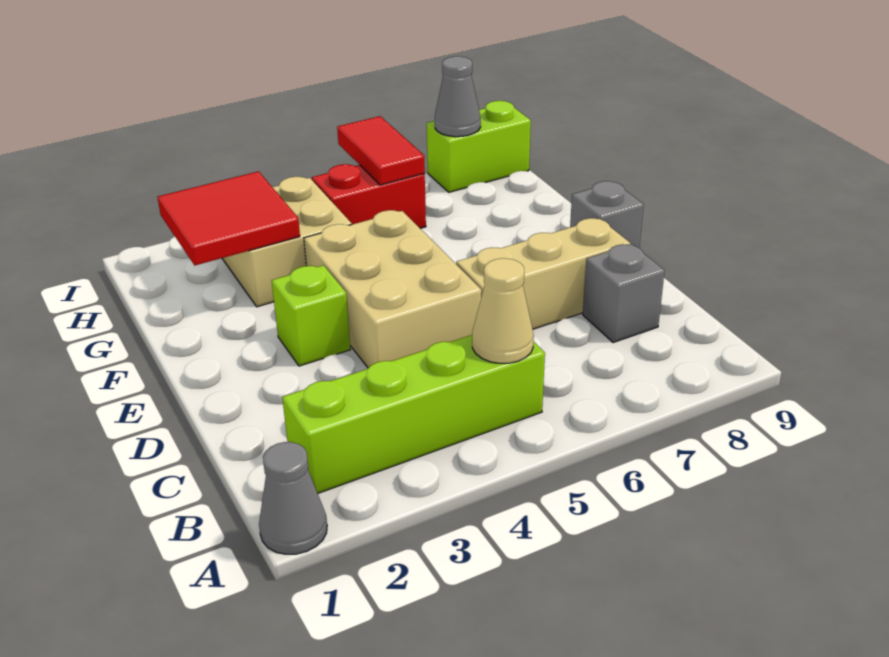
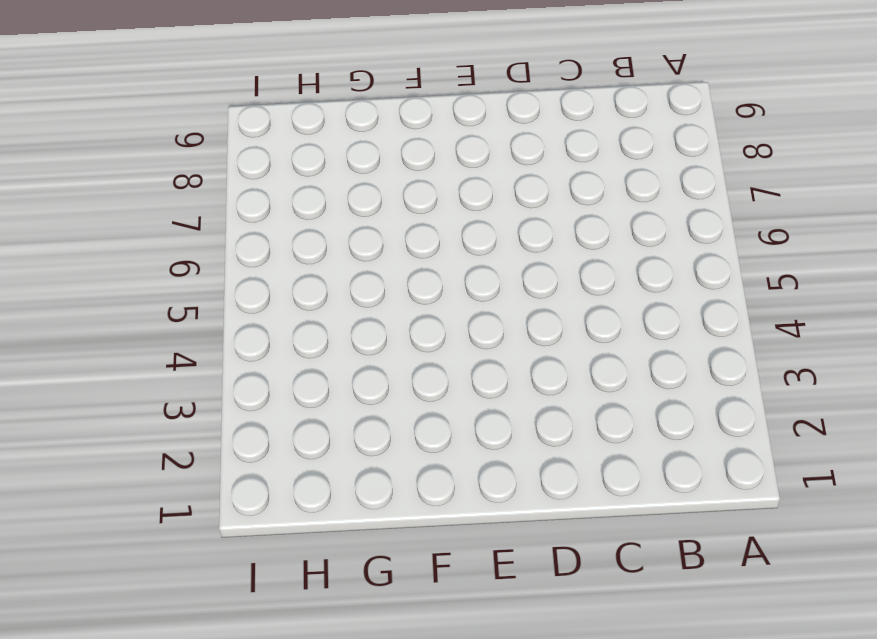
none -> grey 1x1 cone [259,442,327,554]
none -> lime 1x4 brick [282,335,545,493]
none -> grey 1x1 brick [583,244,665,343]

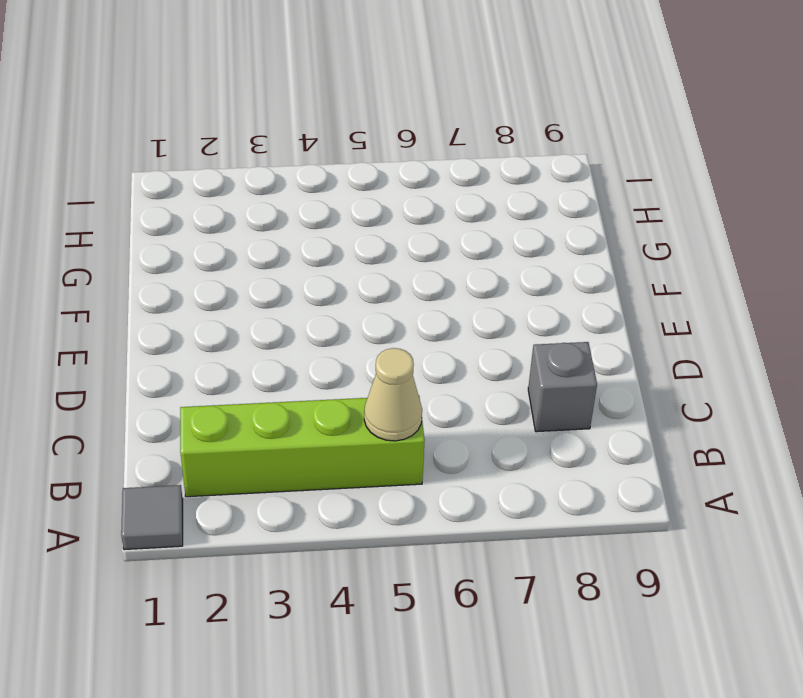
grey 1x1 tile [121,485,183,550] -> grey 1x1 cone [259,442,327,554]
none -> tan 2x3 brick [304,210,481,368]
none -> tan 1x3 brick [456,218,630,329]
none -> lime 1x1 brick [272,265,350,366]

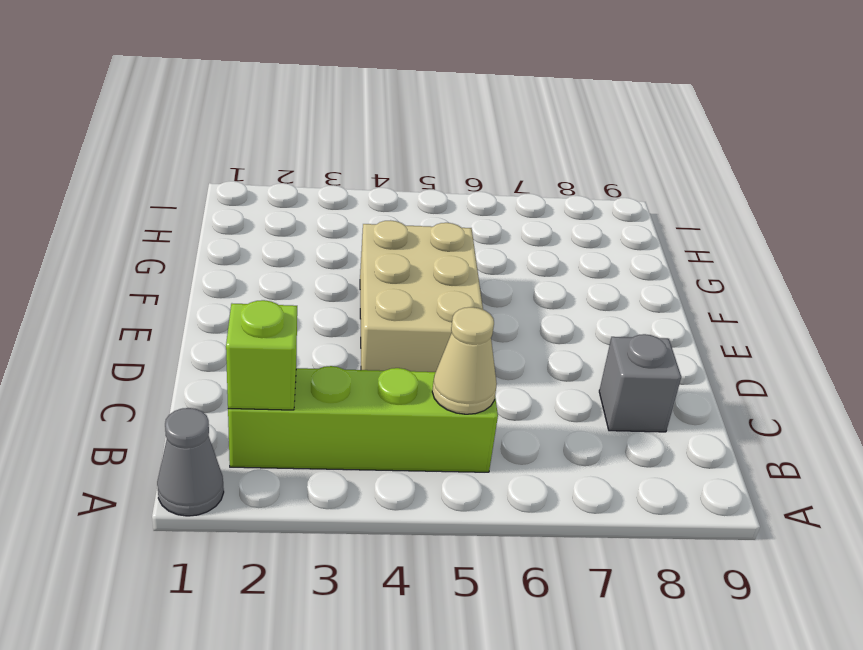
lime 1x1 brick [226,300,297,410] -> lime 1x1 brick moved to [272,265,350,366]
none -> tan 1x3 brick [456,218,630,329]
none -> grey 1x1 brick [570,181,644,248]
none -> tan 2x2 brick [222,177,352,307]

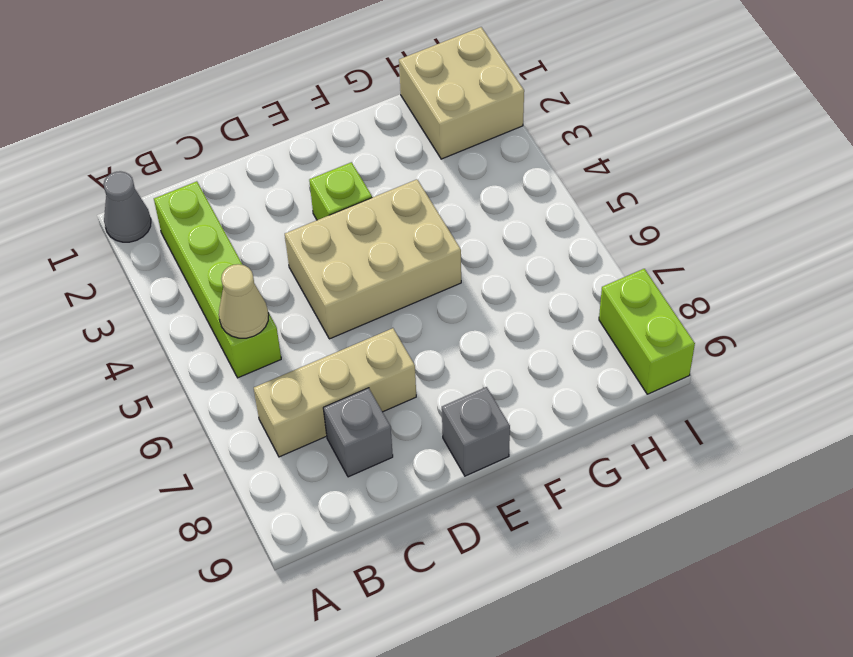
tan 1x3 brick [254,328,416,457] -> tan 1x3 brick turned to [456,218,630,329]
tan 2x2 brick [399,27,524,159] -> tan 2x2 brick moved to [222,177,352,307]
none -> red 1x2 brick [312,164,426,229]
none -> red 2x2 tile [158,171,300,265]
none -> red 1x2 tile [337,116,425,185]

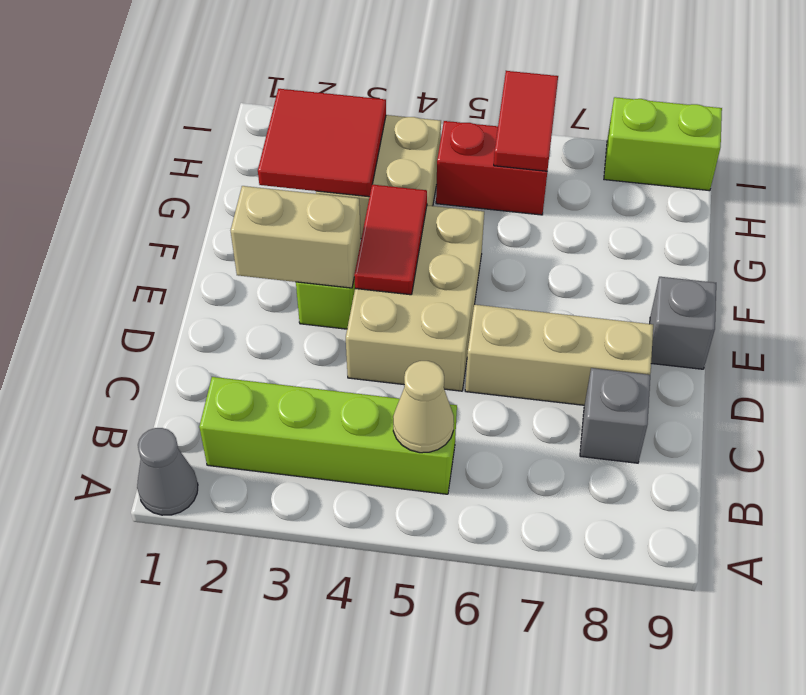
tan 1x2 brick [231,186,361,288] -> none
red 1x2 tile [354,185,427,295] -> none
none -> grey 1x1 cone [435,56,481,137]

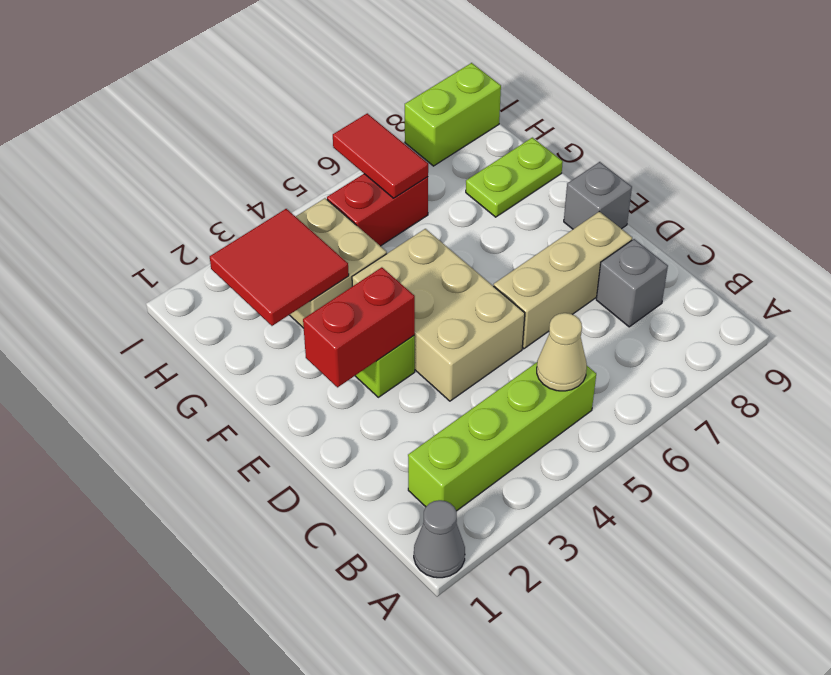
red 1x2 brick [303,267,415,387] -> none
lime 1x2 plate [466,138,563,217] -> none
none -> grey 1x1 cone [435,56,481,137]

